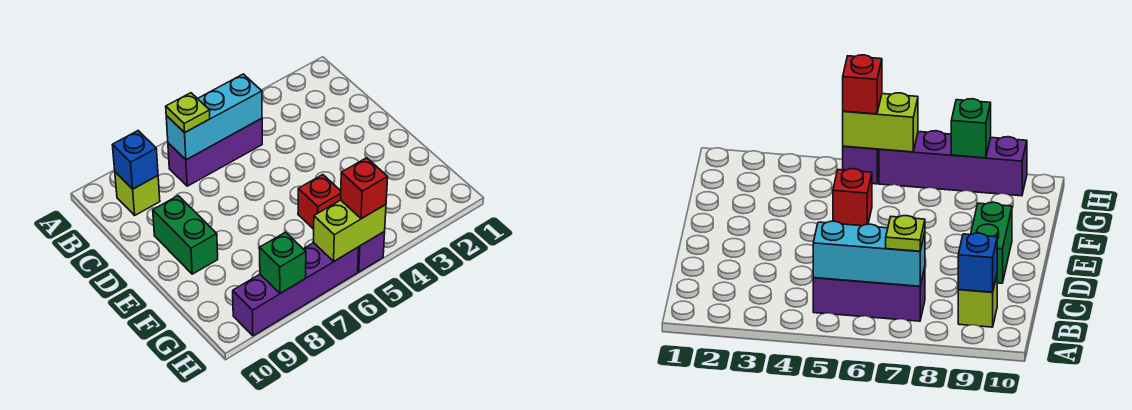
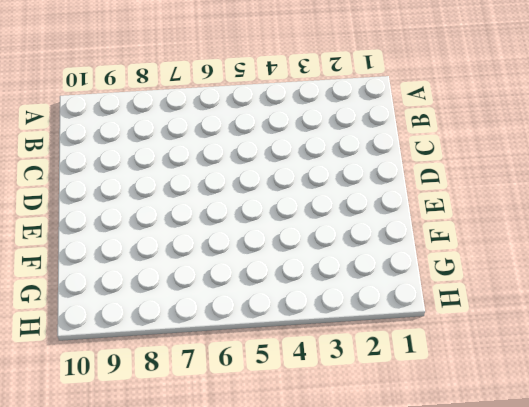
none -> purple 1x3 brick [168,118,262,186]
none -> lime 1x1 brick [115,172,160,215]
none -> green 1x2 brick [153,196,218,274]

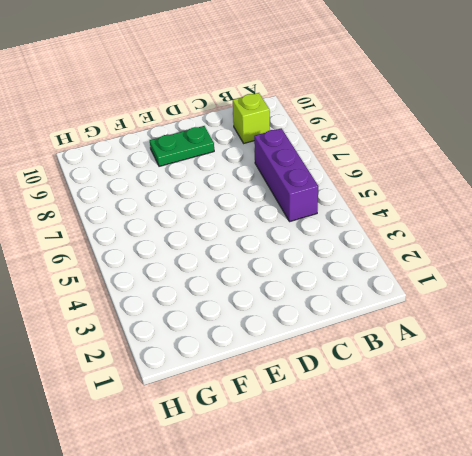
green 1x2 plate [150,126,214,166] -> green 1x2 brick [153,196,218,274]
none -> red 1x1 brick [298,175,341,229]
none -> purple 1x1 brick [358,232,385,272]
none -> purple 1x4 brick [233,243,359,336]

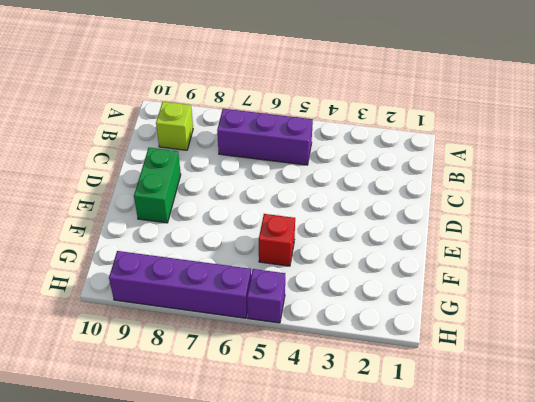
none -> cyan 1x3 brick [166,74,262,160]
none -> blue 1x1 brick [112,131,158,189]
none -> lime 1x2 brick [313,200,386,262]

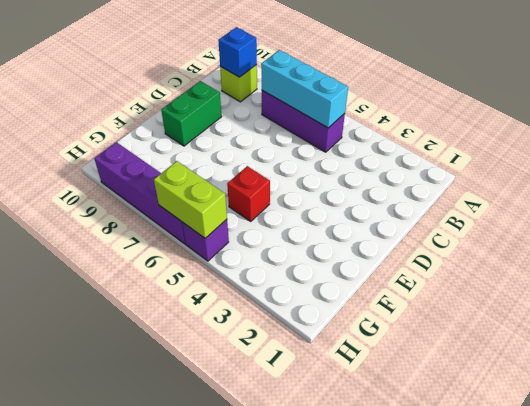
none -> green 1x1 brick [260,232,306,293]
none -> lime 1x1 plate [166,93,210,133]
none -> red 1x1 brick [341,158,388,219]

